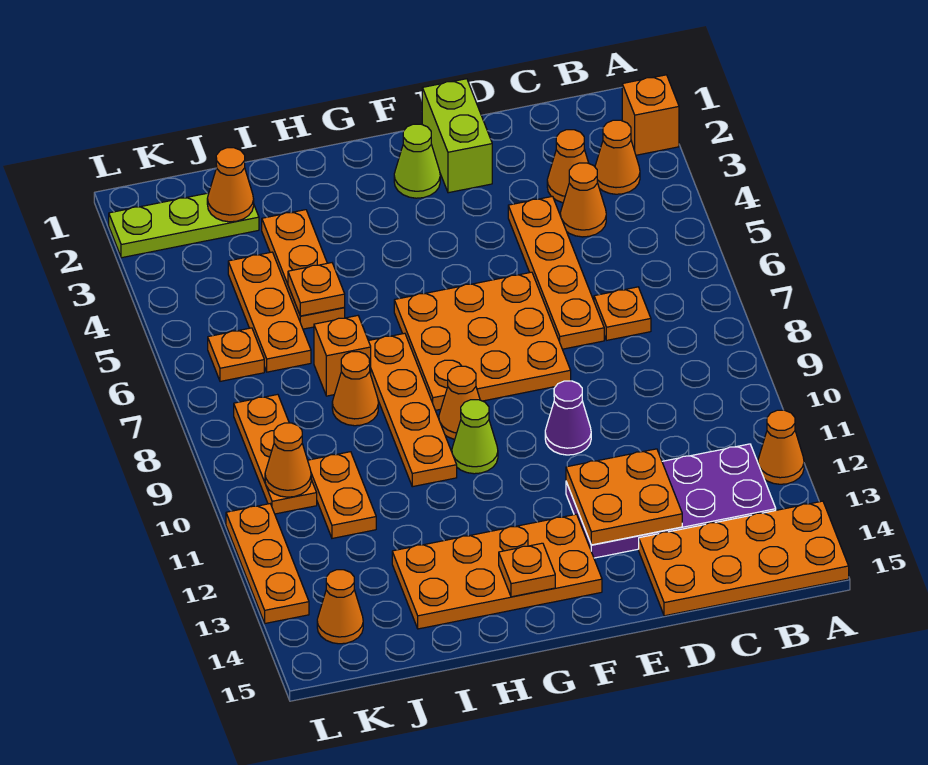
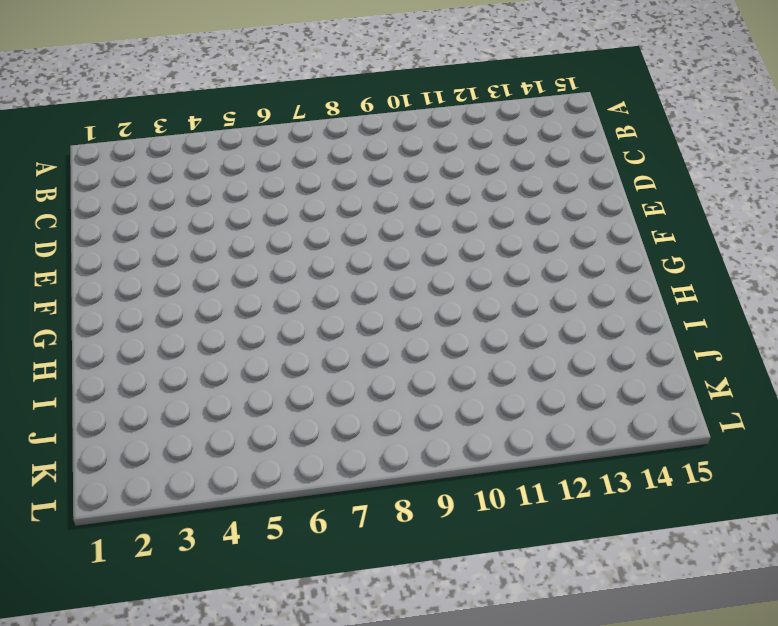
none -> orange 1x1 brick [622,75,679,155]
none -> orange 1x1 cone [758,410,804,484]
none -> orange 2x4 plate [639,501,849,616]
none -> orange 1x1 cone [595,120,640,194]

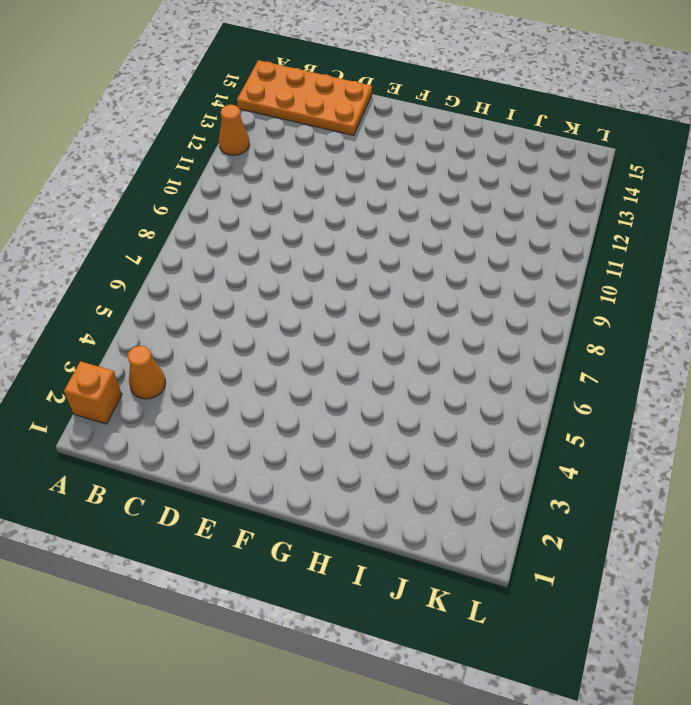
none -> purple 2x4 plate [566,444,776,558]
none -> orange 1x1 cone [547,130,588,203]
none -> orange 1x1 cone [560,163,606,237]
none -> orange 1x1 plate [594,287,651,340]

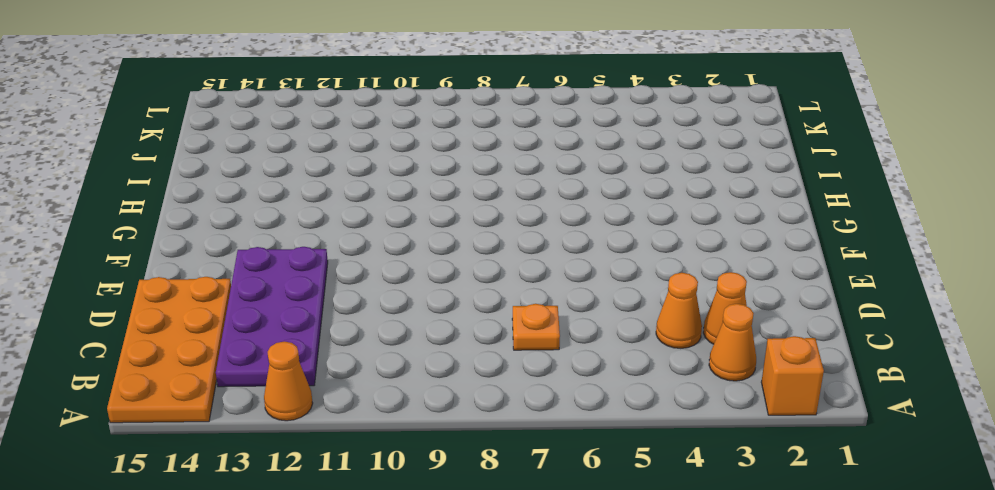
none -> orange 1x4 plate [508,196,604,349]
none -> lime 1x2 brick [422,79,492,193]
none -> orange 3x3 plate [394,272,571,410]
none -> purple 1x1 cone [545,381,591,455]

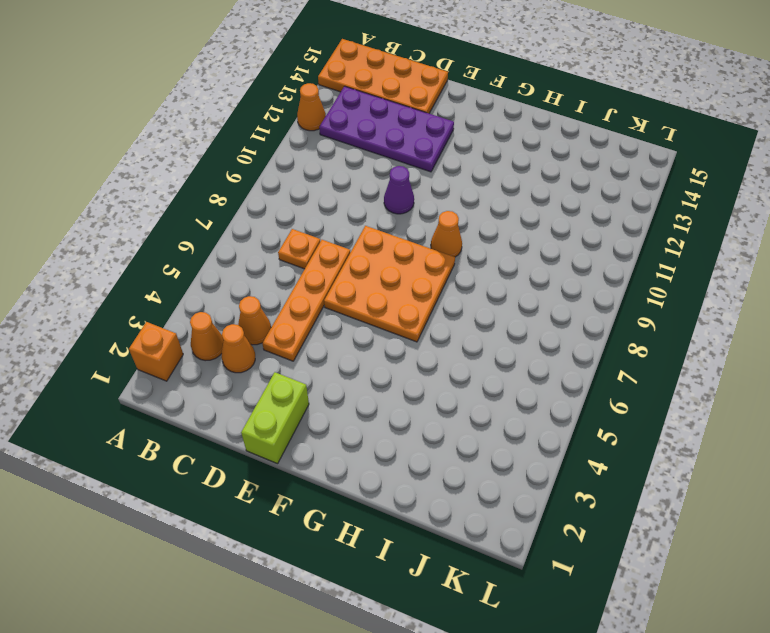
none -> lime 1x1 cone [394,124,440,198]
none -> orange 2x4 plate [392,514,602,629]
none -> lime 1x1 cone [452,400,498,474]
none -> orange 1x4 plate [369,333,457,487]

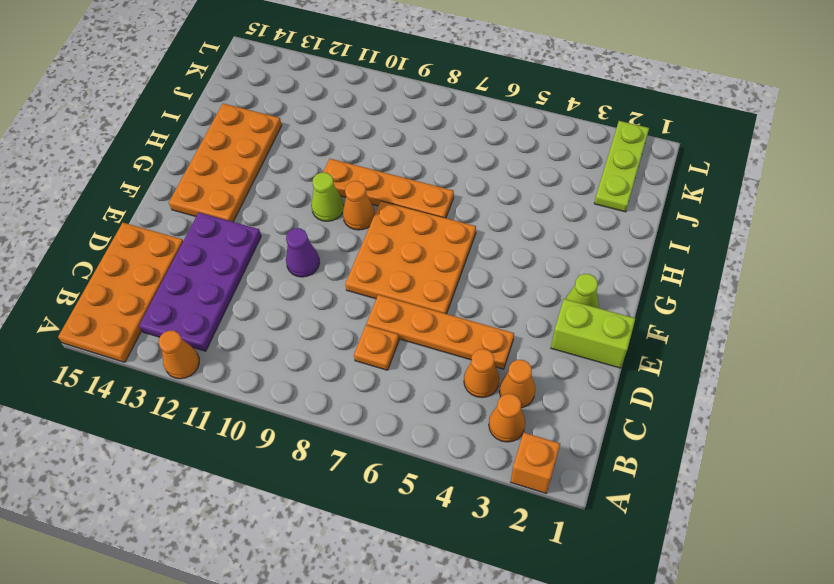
none -> orange 1x3 plate [262,210,345,329]
none -> orange 1x1 brick [314,316,371,396]
none -> orange 1x1 cone [332,352,378,426]
none -> orange 1x3 plate [228,252,311,372]

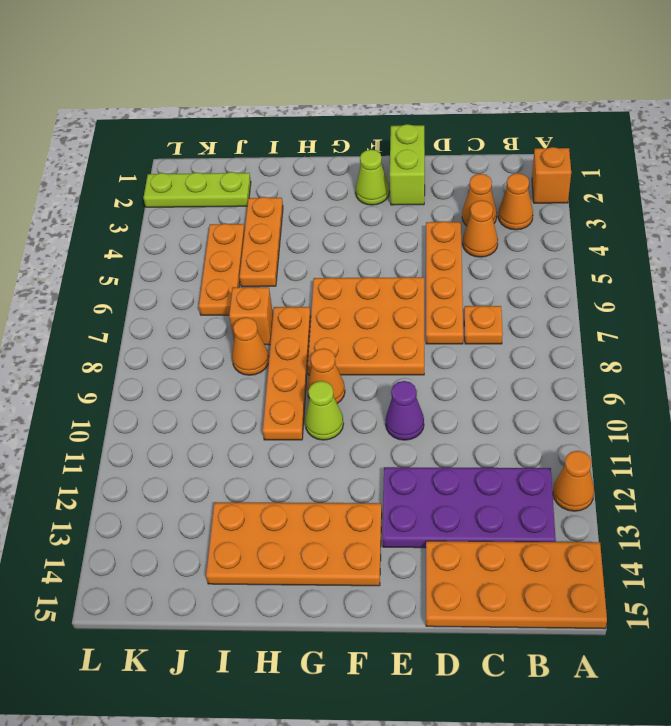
none -> orange 1x2 plate [308,452,376,538]
none -> orange 1x1 plate [208,328,264,381]
none -> orange 1x3 plate [234,394,317,514]
none -> orange 1x1 cone [317,570,363,644]

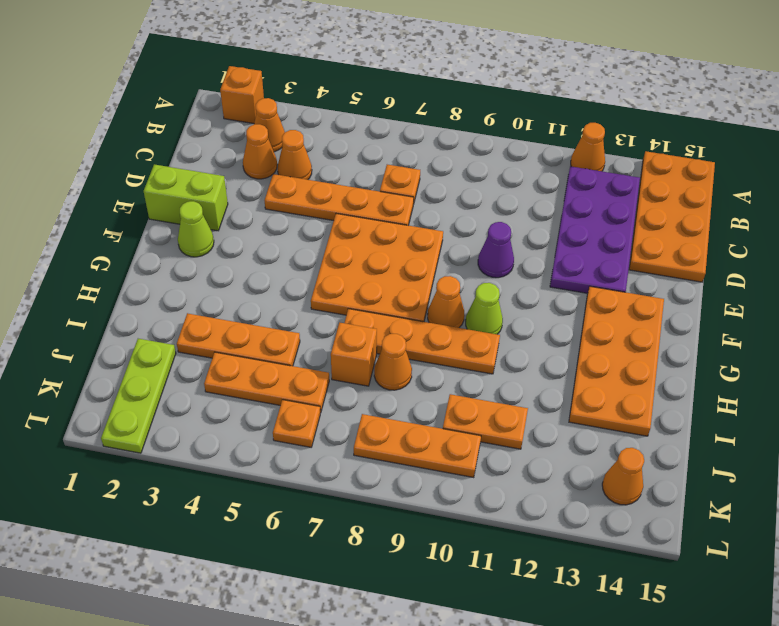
none -> orange 1x3 plate [226,504,309,623]
none -> orange 2x2 plate [566,449,682,545]
none -> orange 1x1 plate [499,543,555,597]
none -> orange 1x1 plate [288,263,345,316]

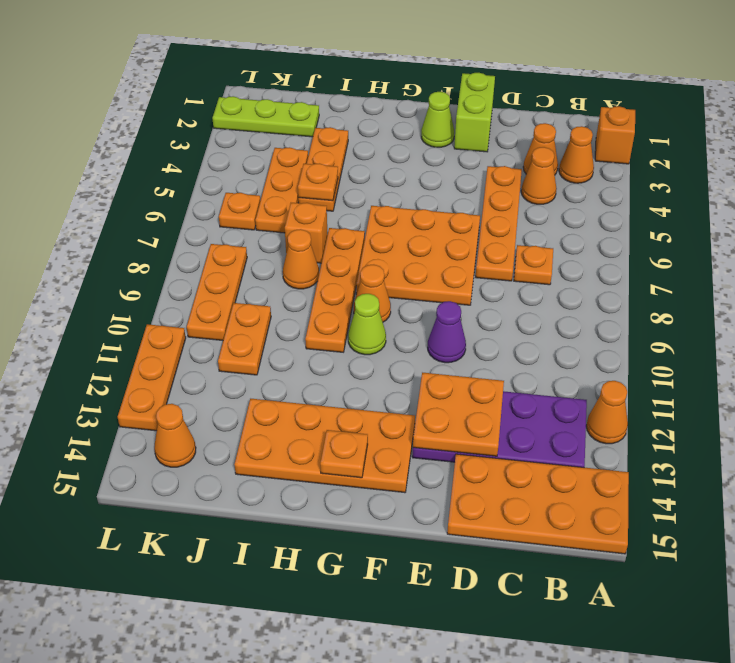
none -> orange 1x1 cone [207,148,254,222]
none -> orange 1x1 cone [265,423,311,497]

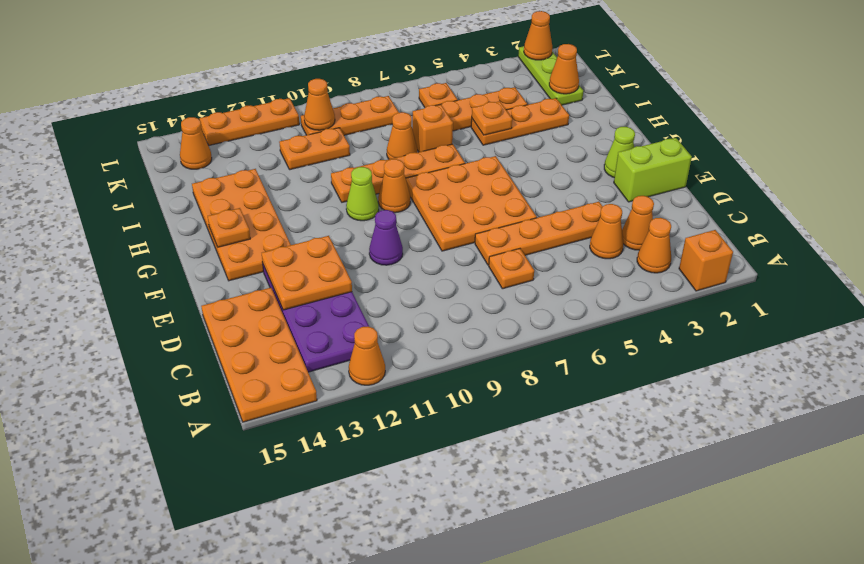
orange 1x1 cone [524,11,552,60] -> none

